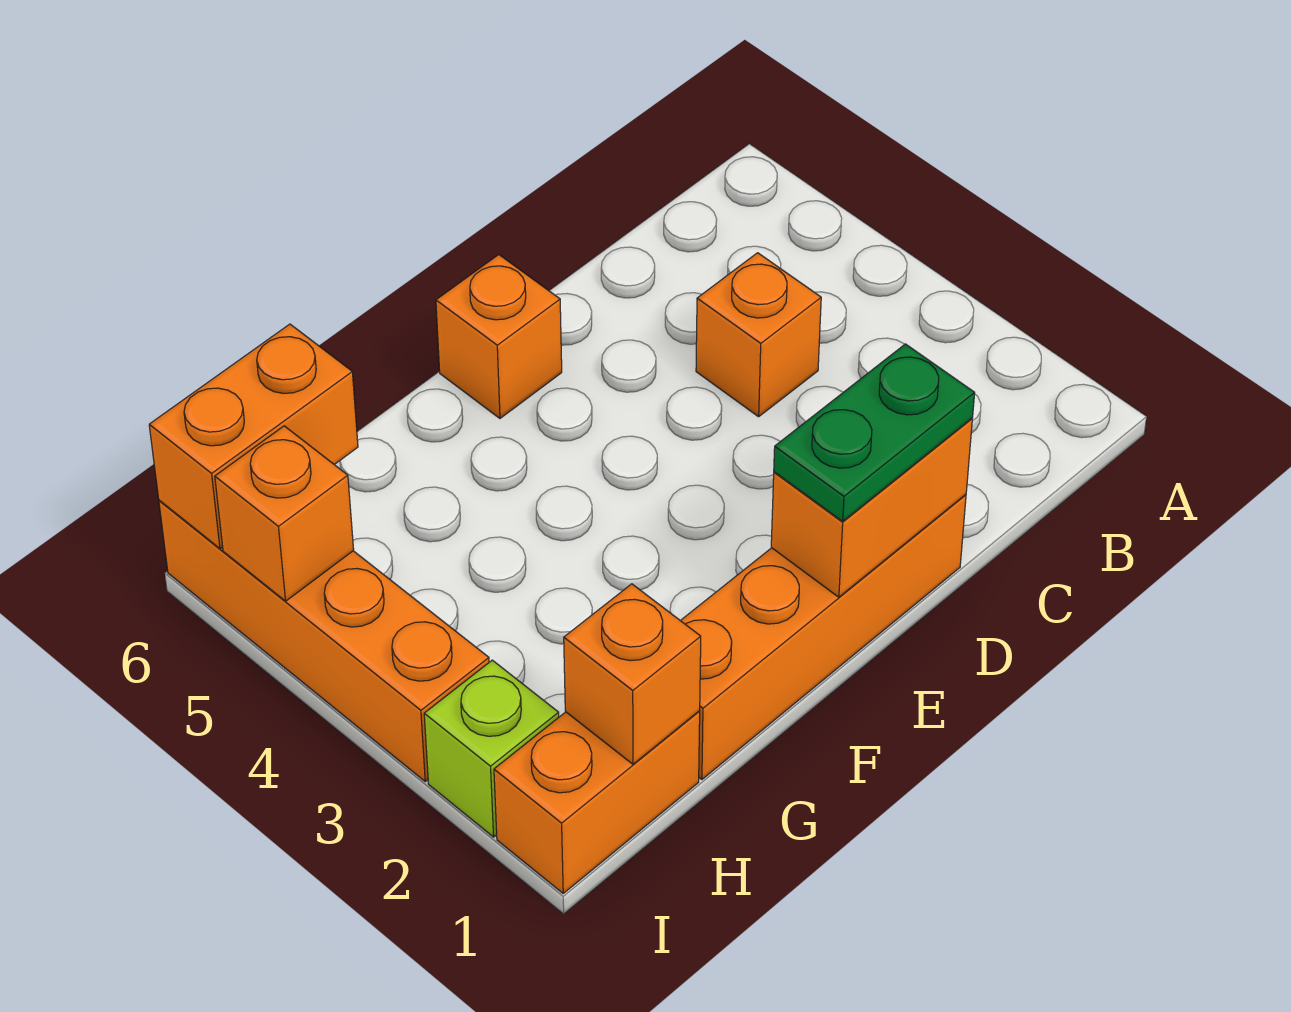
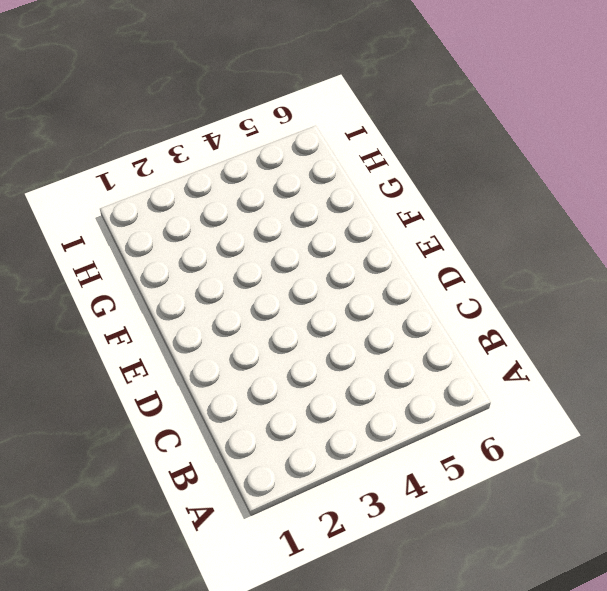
none -> orange 1x1 brick [696,253,821,417]
none -> orange 1x4 brick [681,495,966,779]

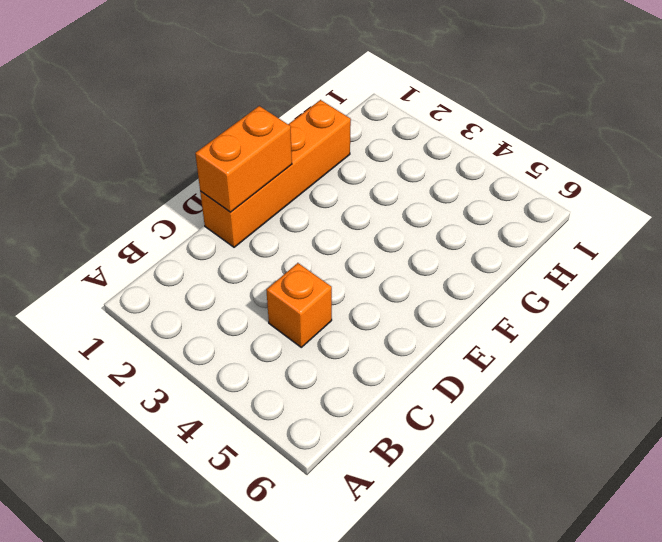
none -> orange 1x1 brick [436,255,562,418]
none -> orange 1x2 brick [494,711,700,893]

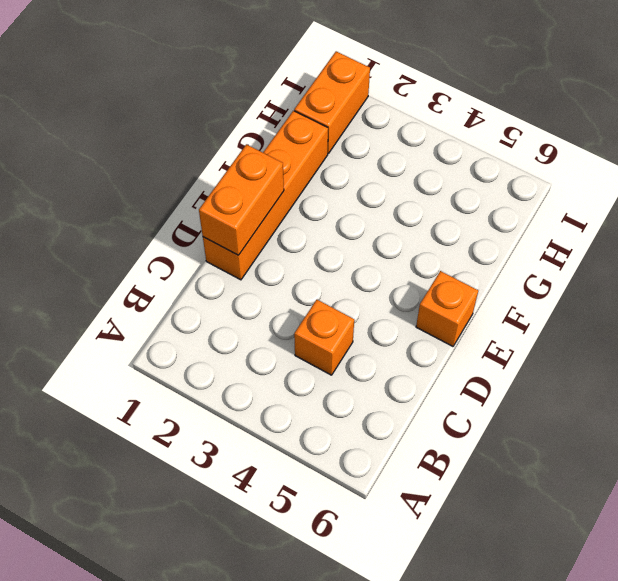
none -> lime 1x1 brick [424,660,559,837]
none -> orange 1x4 brick [159,500,489,781]

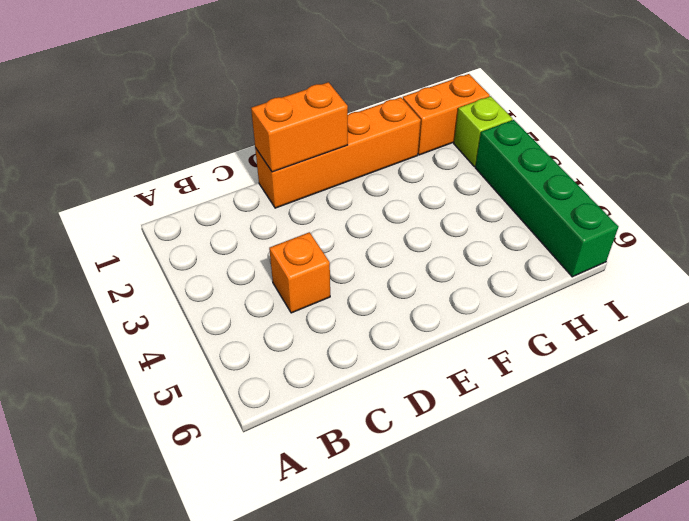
green 1x4 brick [475,120,618,277] -> orange 1x4 brick [159,500,489,781]
none -> orange 1x1 brick [436,255,562,418]
none -> orange 1x1 brick [564,584,701,764]

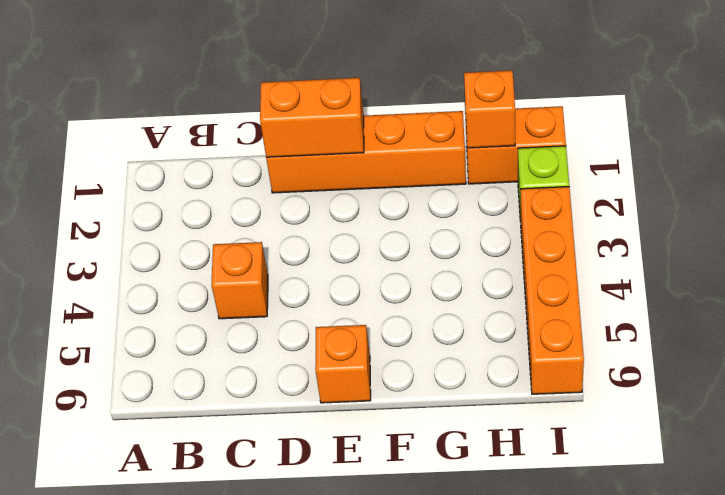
none -> orange 1x2 brick [149,324,358,548]
none -> orange 1x1 brick [215,426,354,601]

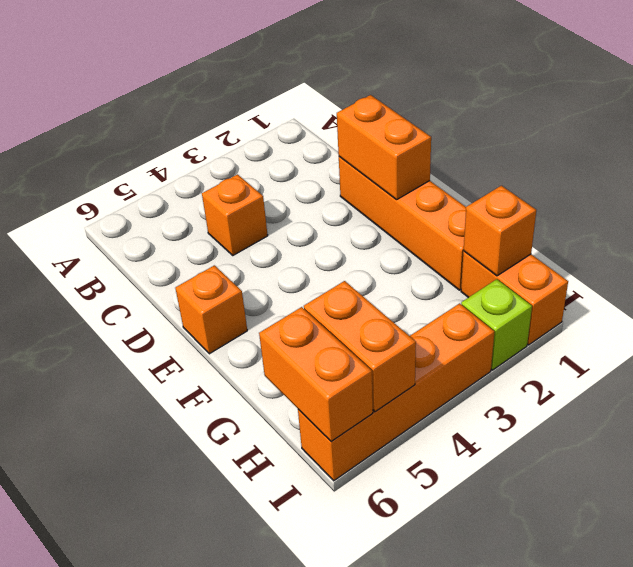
orange 1x2 brick [304,281,416,412] -> orange 1x1 brick [215,426,354,601]
none -> green 1x2 plate [774,344,975,521]

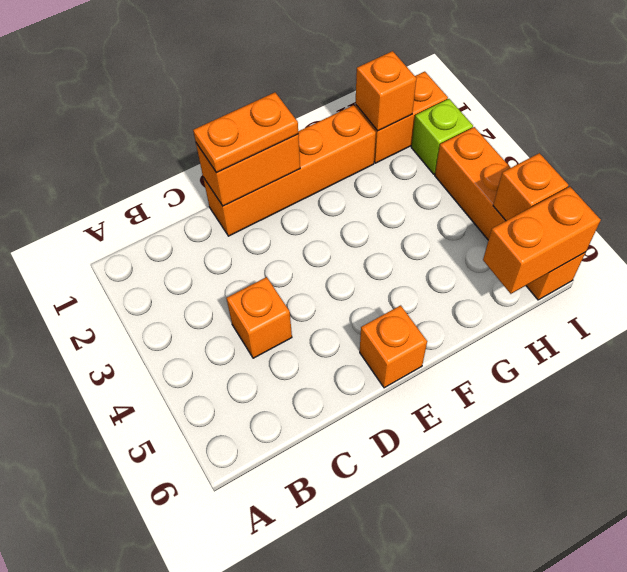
orange 1x2 plate [193,92,298,173] -> green 1x2 plate [774,344,975,521]

